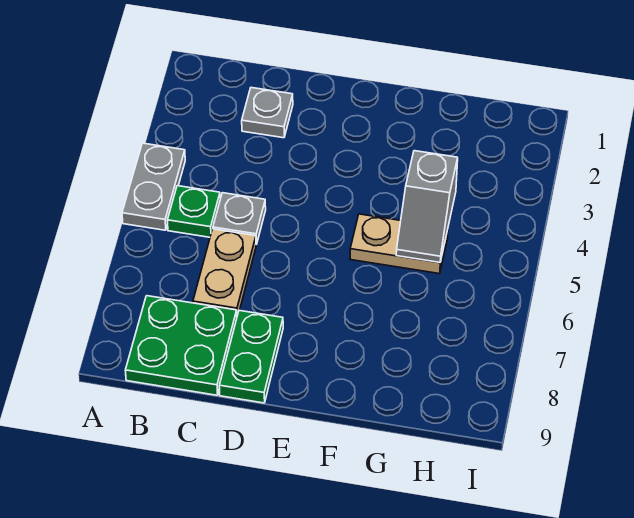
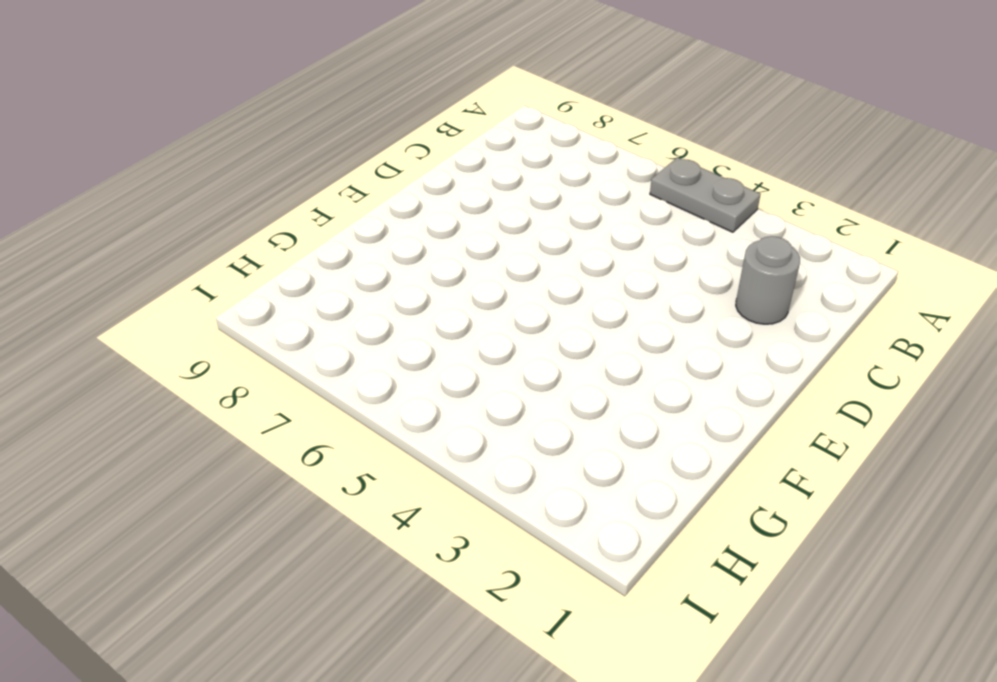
grey 1x1 round brick [736,236,800,324] -> grey 1x1 plate [242,88,293,138]
none -> green 1x1 plate [167,186,220,237]
none -> green 2x2 plate [125,296,237,395]

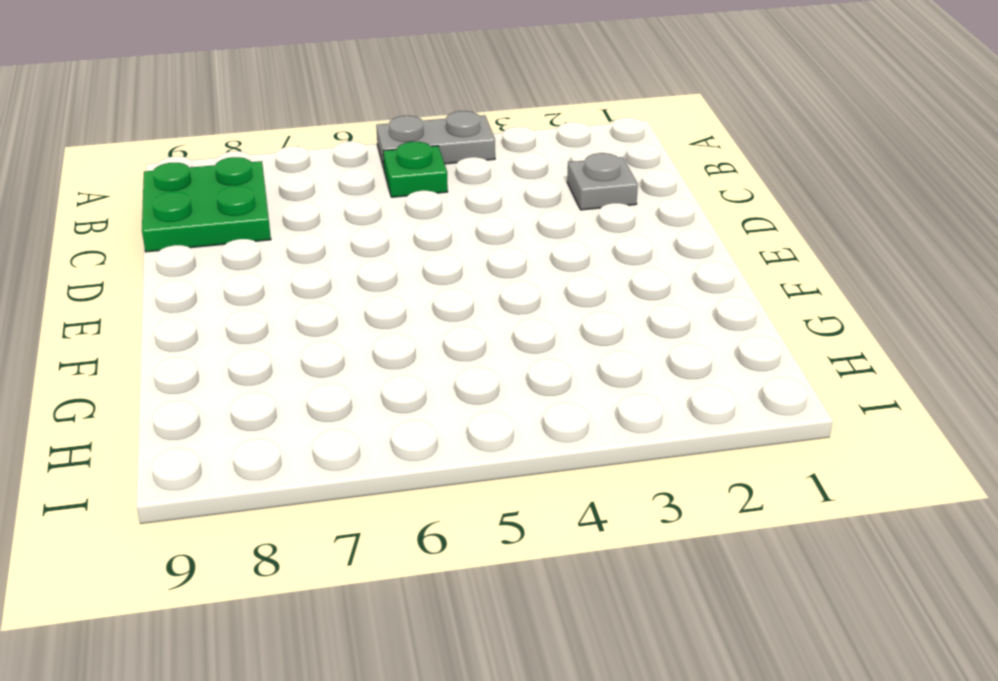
none -> grey 1x1 plate [213,193,266,244]
none -> tan 1x2 plate [193,229,256,315]

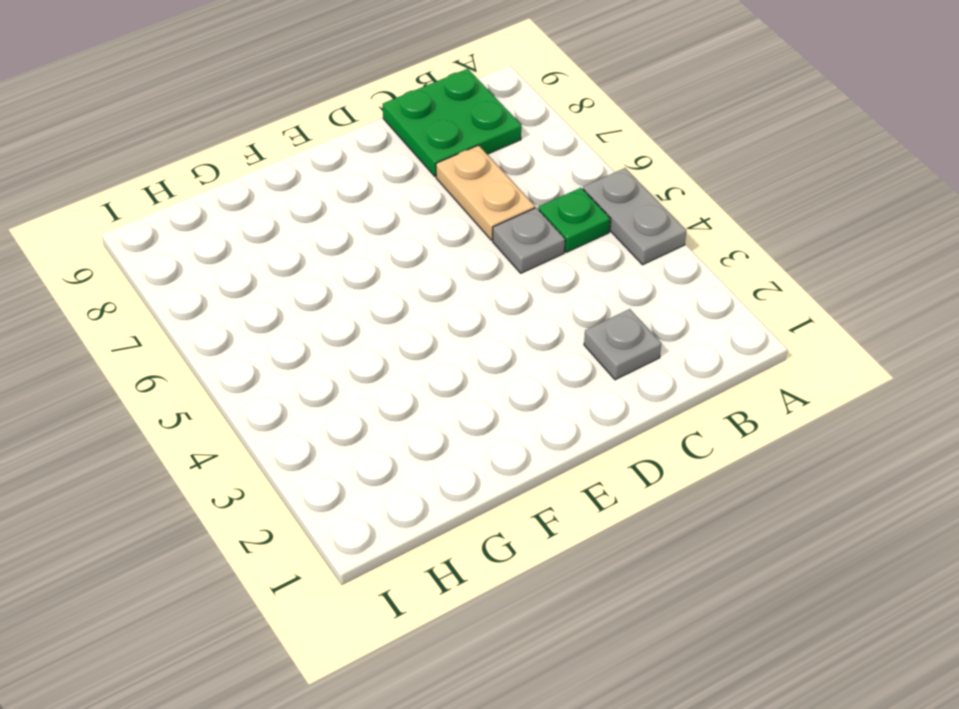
none -> green 1x2 plate [219,310,283,403]
none -> tan 1x2 plate [350,214,448,274]

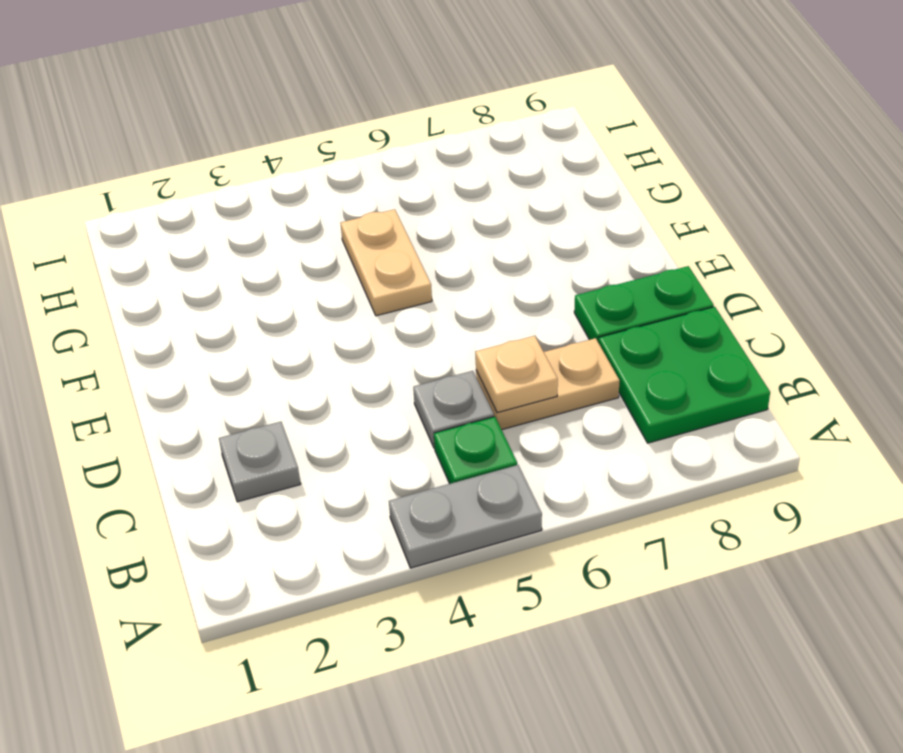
tan 1x1 plate [475,336,558,413] -> none
none -> grey 1x2 slope [396,151,458,262]

